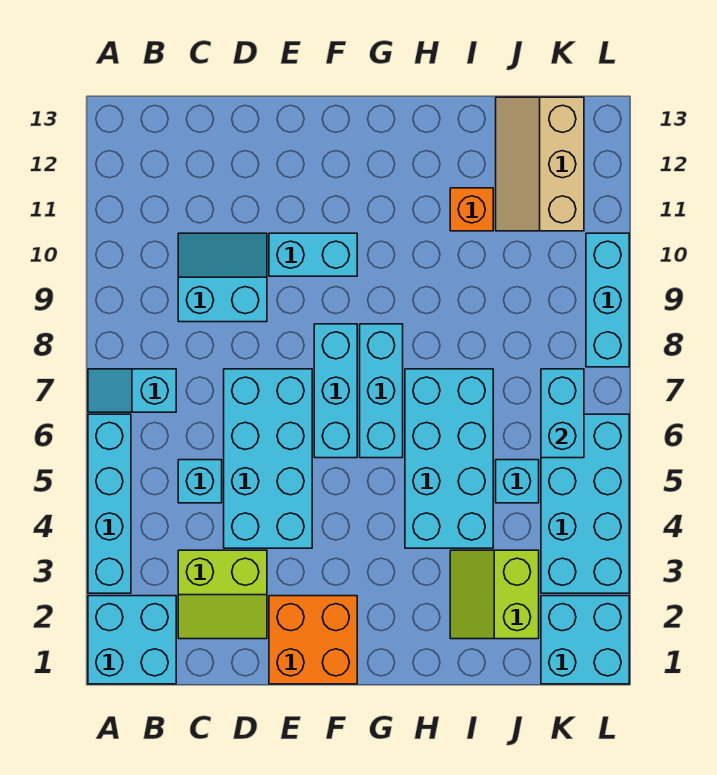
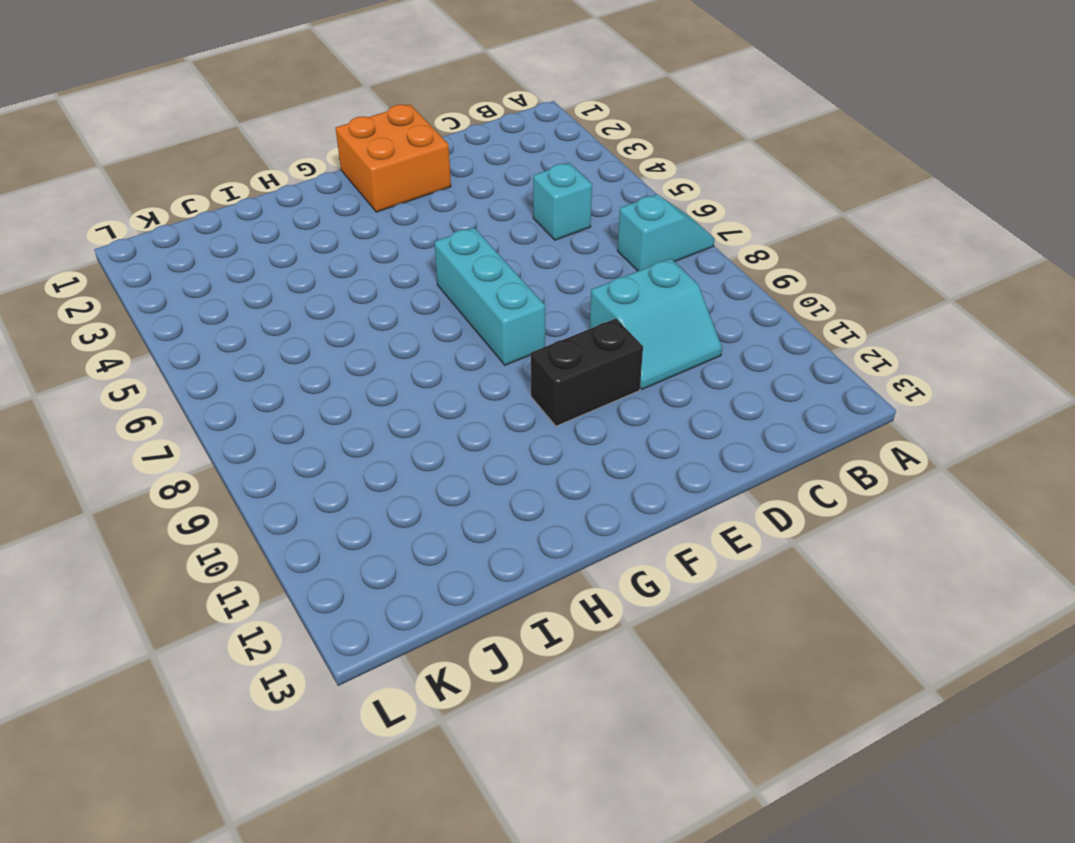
black 1x2 brick [531,319,643,426] -> cyan 1x2 brick [269,233,357,276]
none -> cyan 2x2 brick [88,596,176,684]
none -> cyan 1x4 brick [88,414,131,593]
none -> lime 2x2 slope [178,550,267,639]

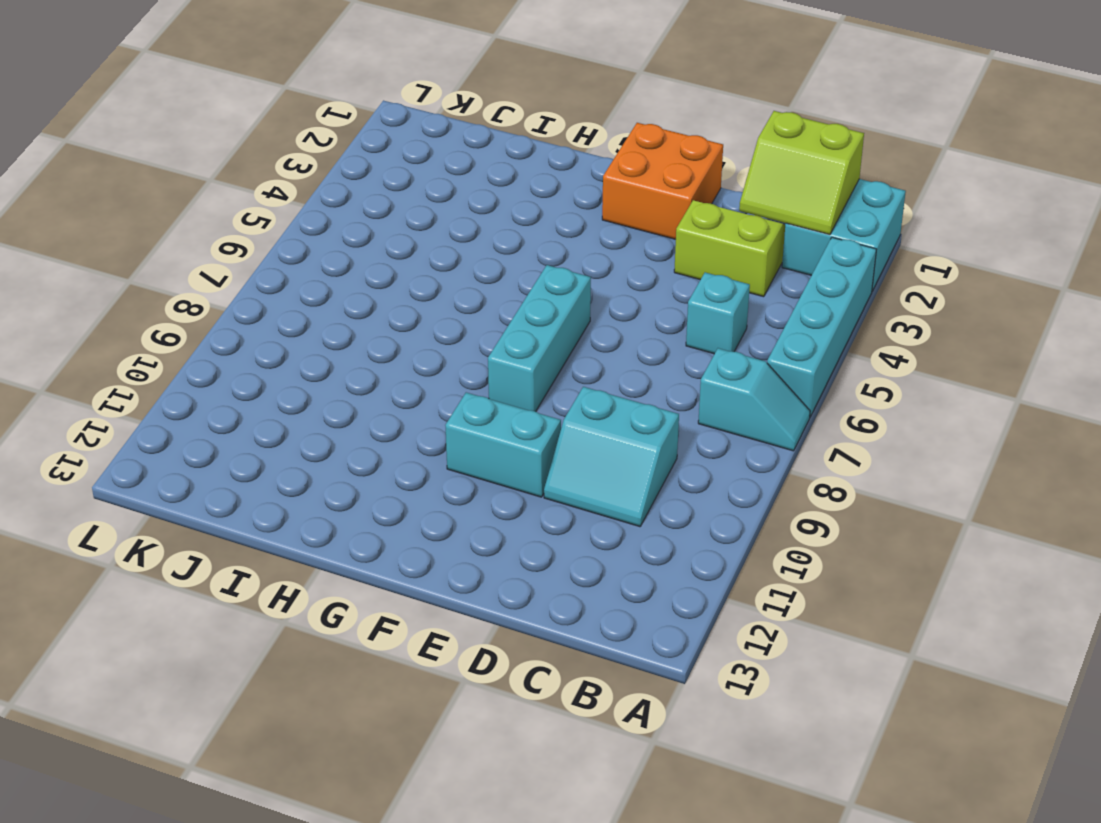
lime 2x2 slope [739,111,864,235] -> lime 2x2 slope turned to [450,550,539,639]
none -> cyan 2x4 brick [224,369,312,548]
none -> cyan 1x3 brick [360,324,403,458]
none -> cyan 2x4 brick [405,369,493,548]

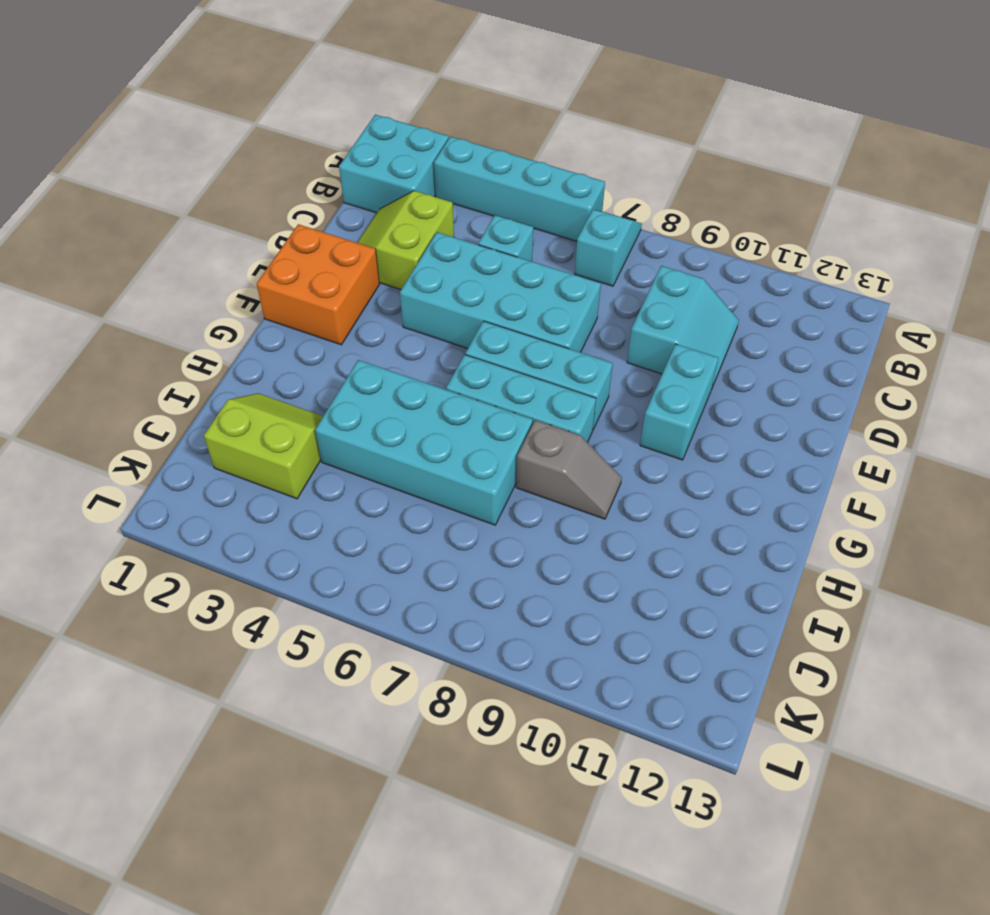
grey 1x2 slope [516,420,622,519] -> none
none -> orange 1x1 brick [450,188,493,231]
none -> cyan 1x1 brick [496,460,539,503]
none -> tan 2x3 slope [496,97,584,231]

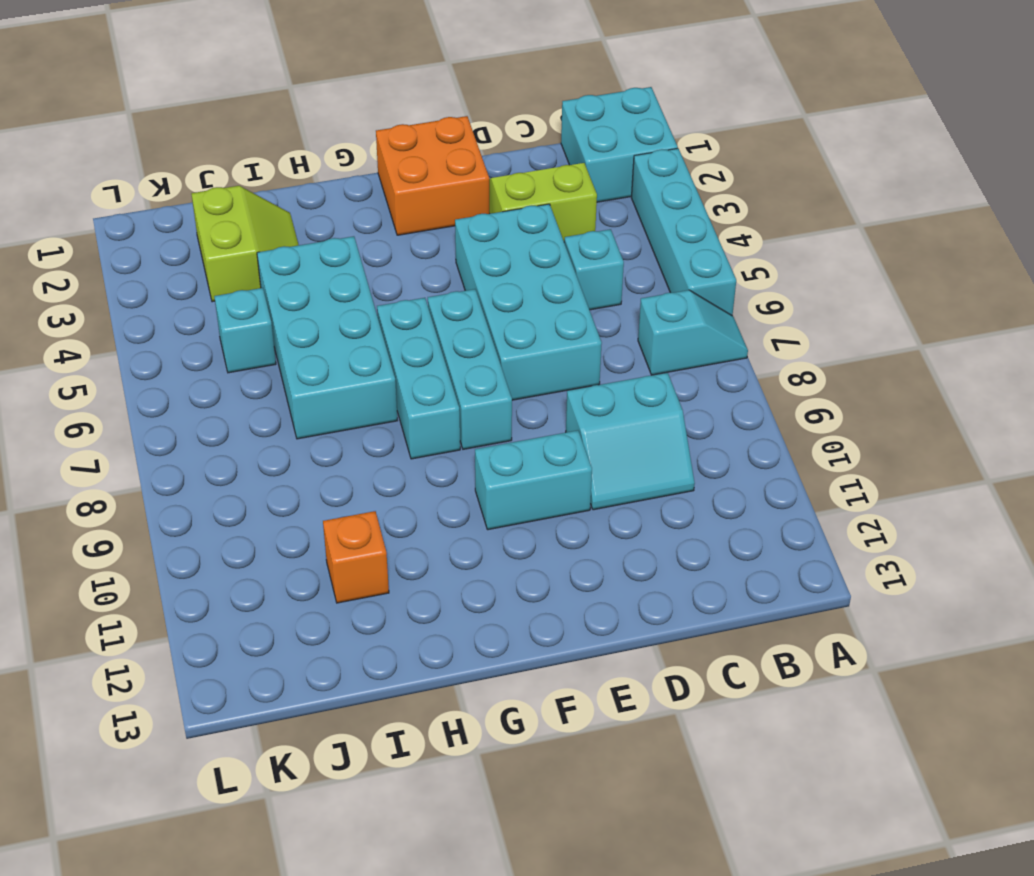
none -> tan 2x3 slope [496,97,584,231]
none -> cyan 2x2 brick [541,596,629,684]
none -> cyan 2x4 brick [541,414,629,593]

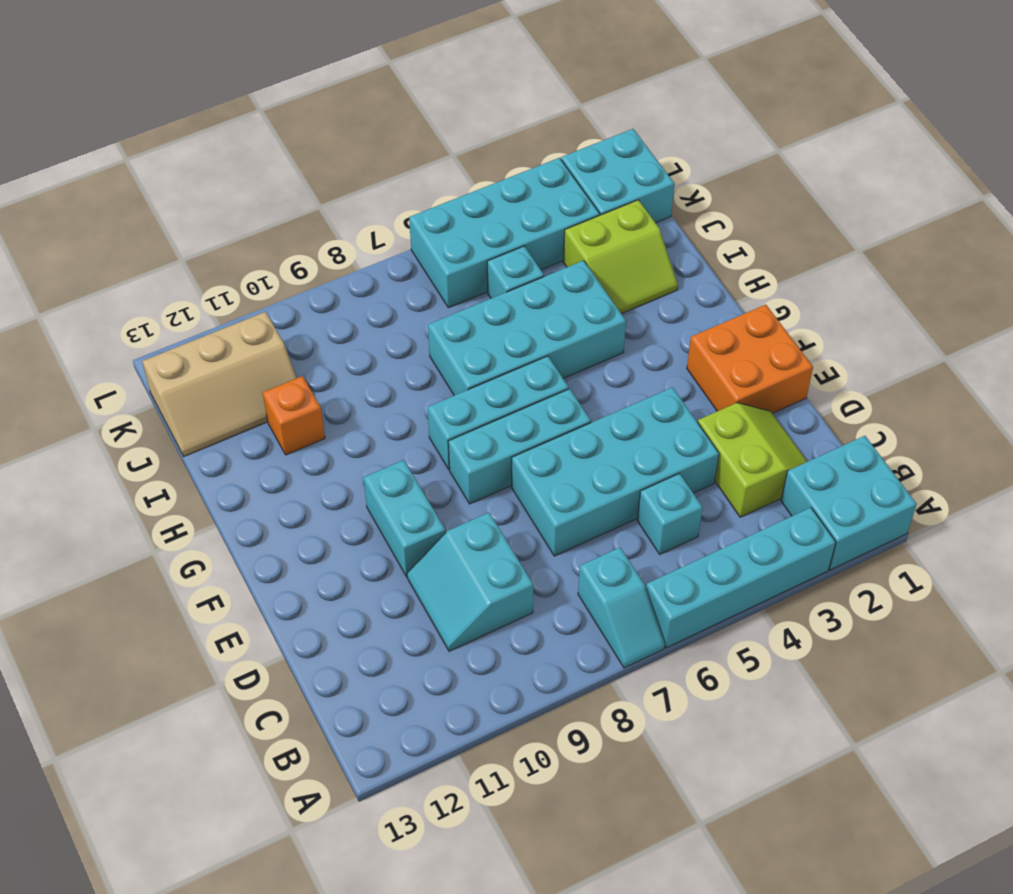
none -> cyan 1x3 brick [586,233,629,367]
none -> cyan 1x2 brick [541,369,584,458]

